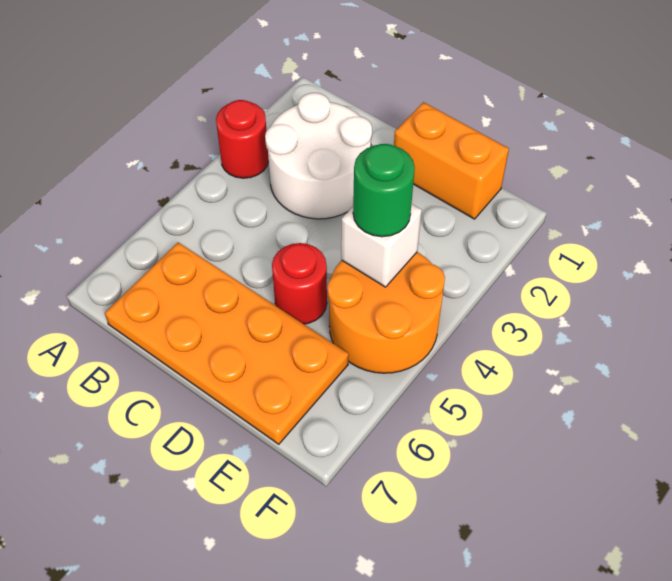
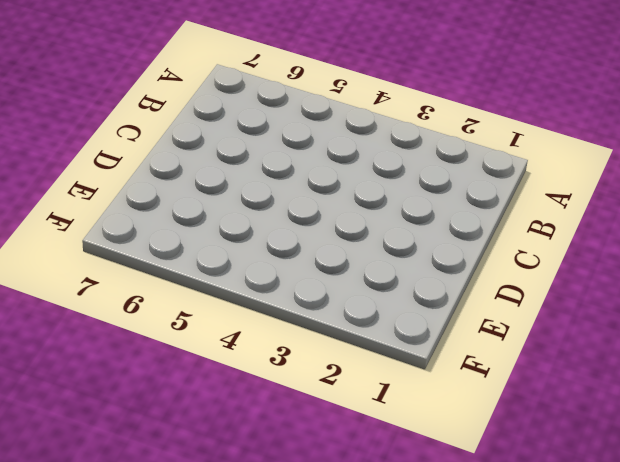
none -> red 1x1 round brick [216,100,269,178]
none -> white 2x2 round brick [265,93,372,219]

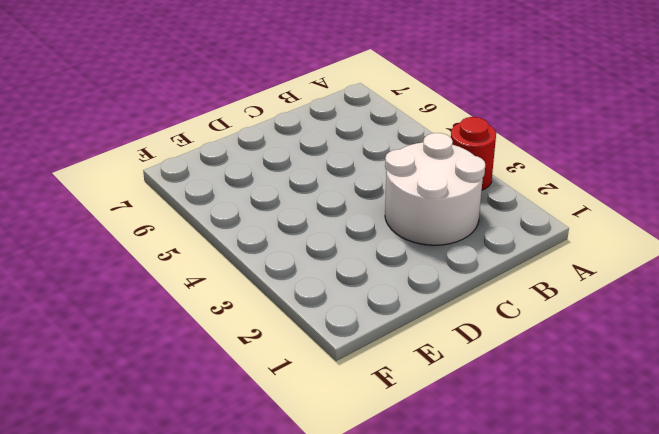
none -> orange 2x4 plate [105,243,349,444]
none -> orange 1x2 brick [394,102,509,219]

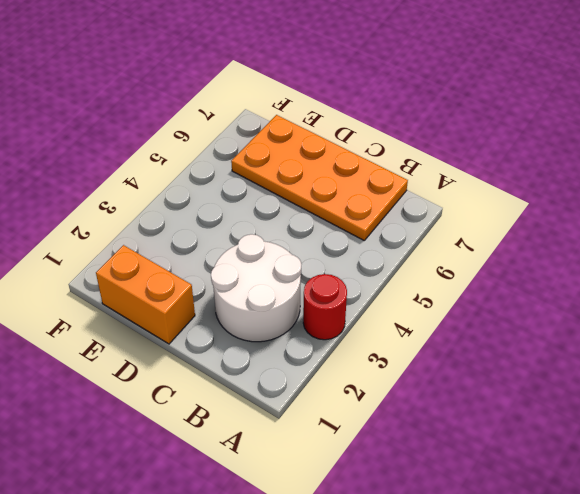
none -> red 1x1 round brick [272,243,327,324]
none -> orange 2x2 round brick [328,252,445,373]

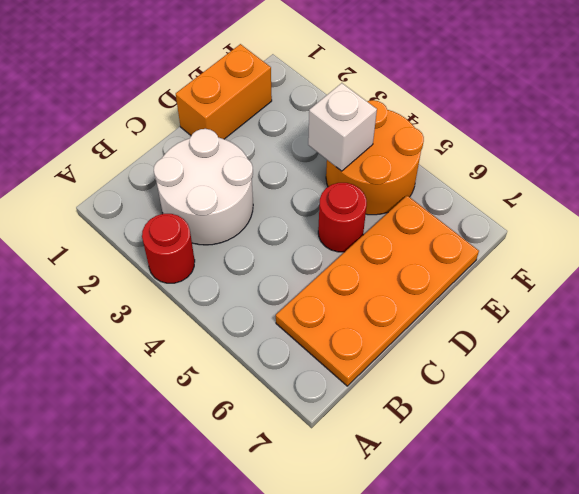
none -> green 1x1 round brick [353,144,415,237]

